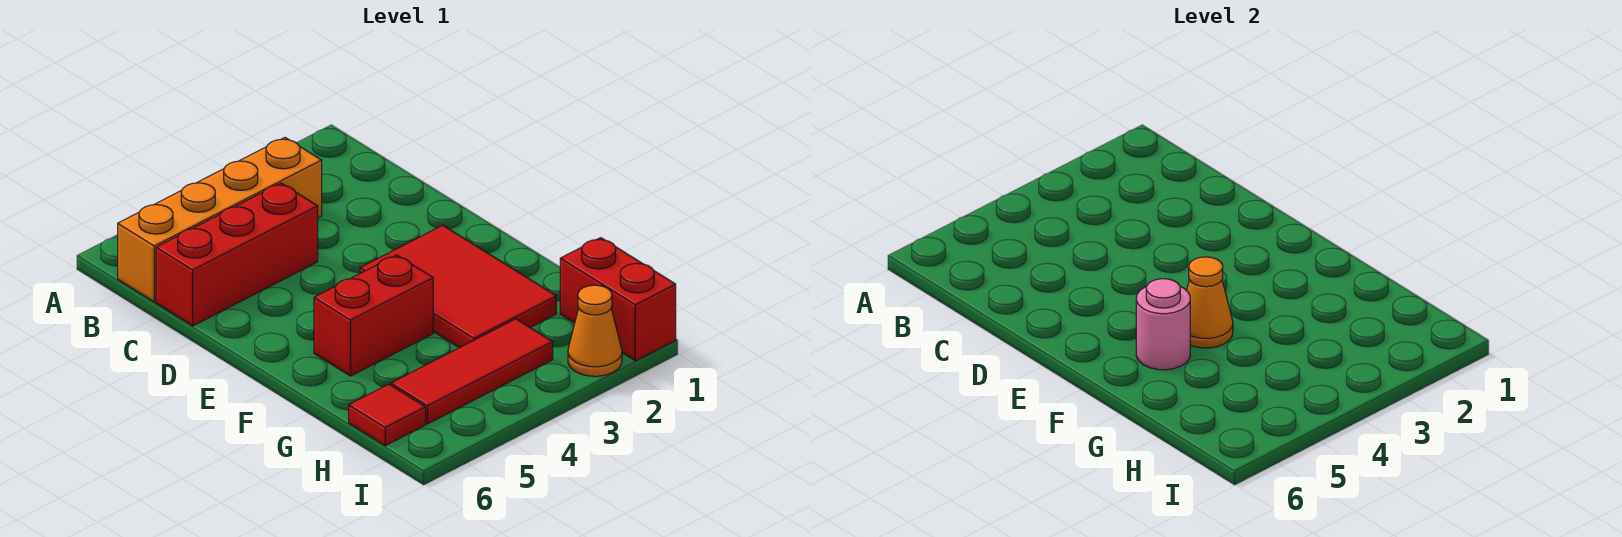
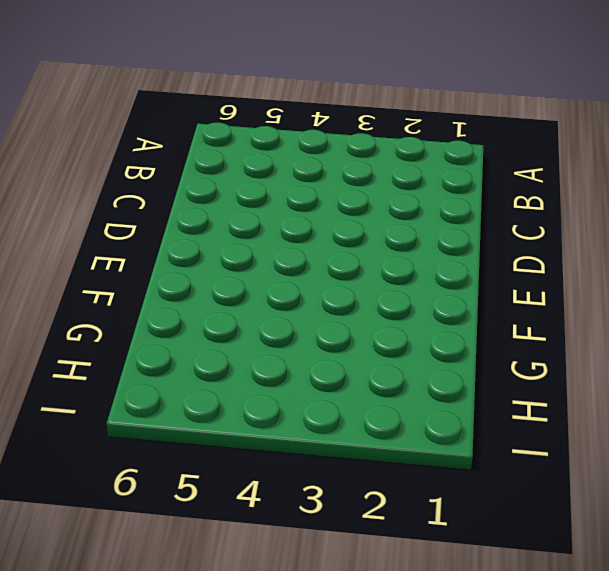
none -> orange 1x4 brick [118,138,322,302]
none -> red 1x3 brick [156,183,318,326]

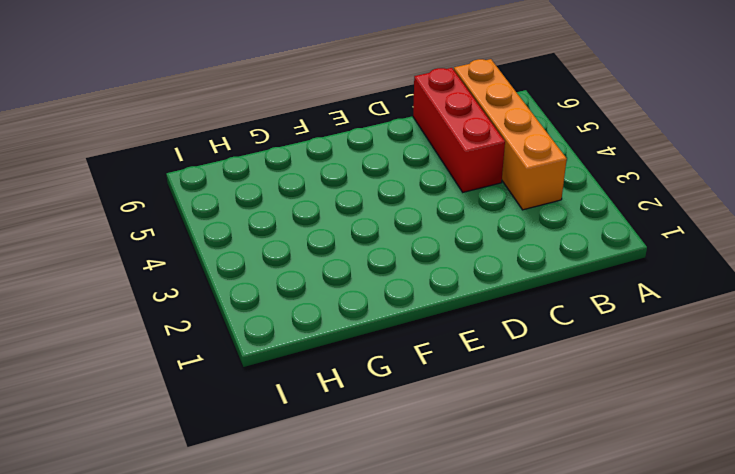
none -> red 2x3 tile [360,225,556,348]
none -> red 1x2 brick [314,255,433,376]

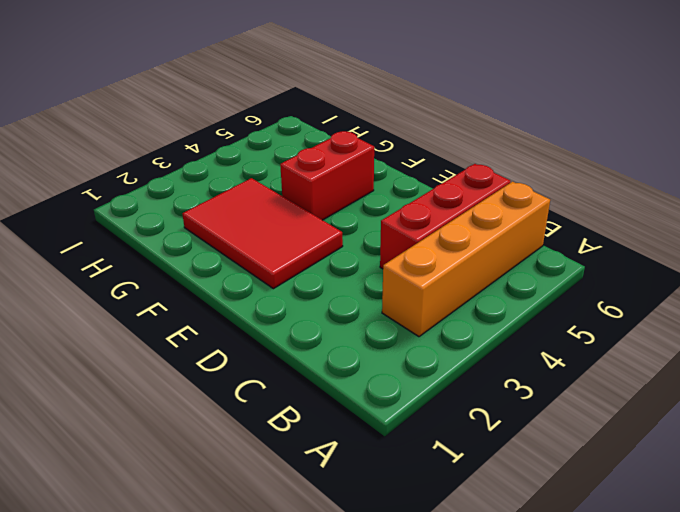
none -> red 1x2 brick [560,238,676,361]
none -> red 1x3 tile [391,319,553,424]

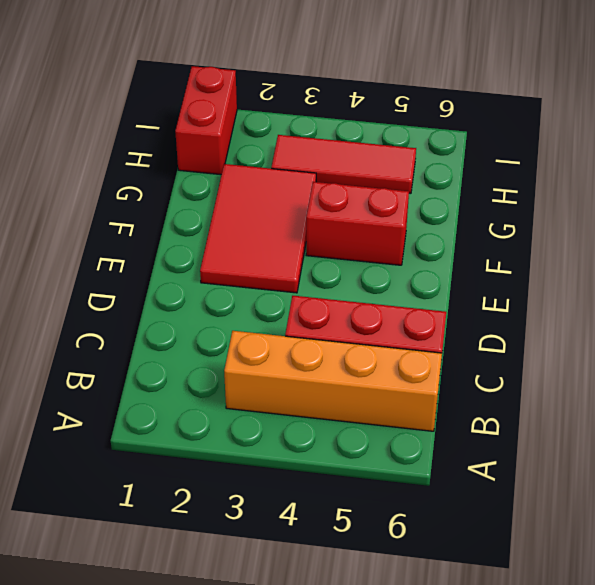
none -> red 1x1 tile [349,384,426,446]
none -> orange 1x1 cone [568,285,622,376]

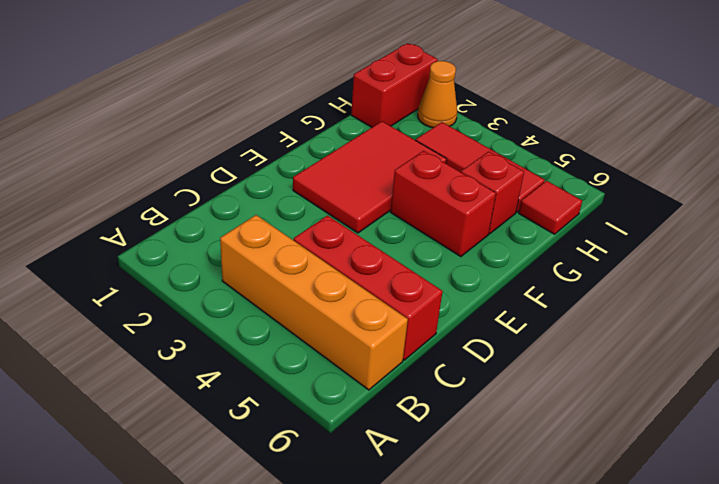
red 1x1 brick [461,152,524,234] -> none
none -> orange 1x1 cone [1187,257,1233,348]
none -> pink 1x1 round brick [1136,279,1190,370]

